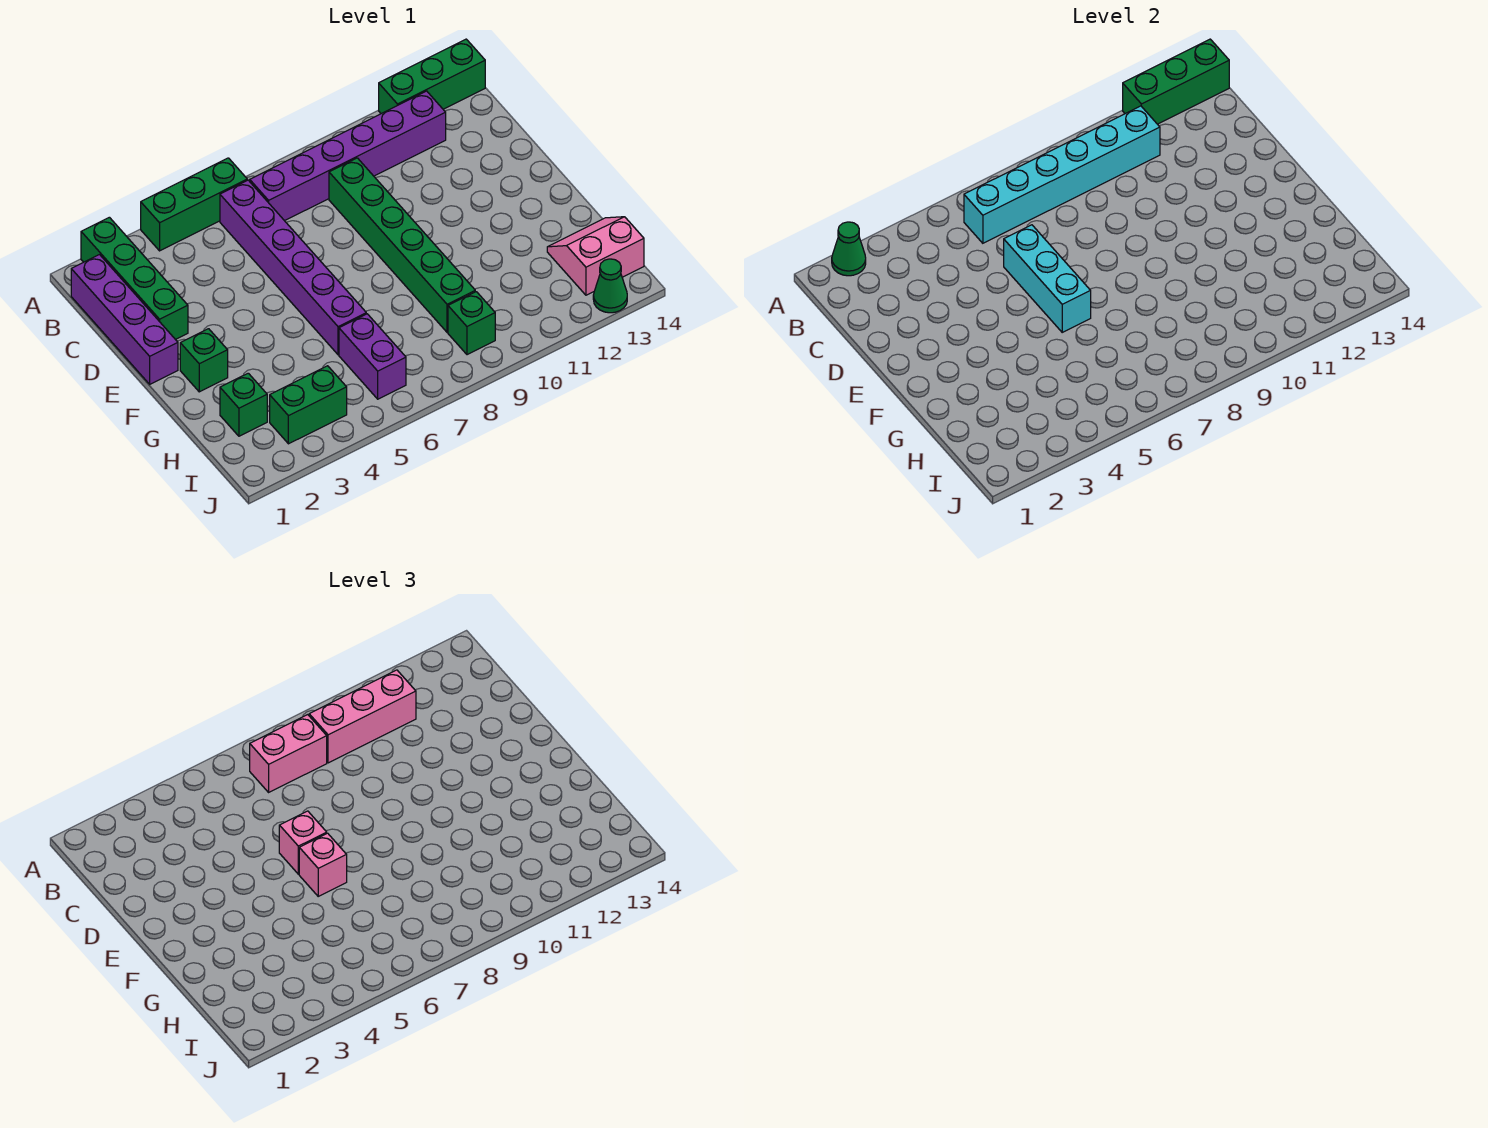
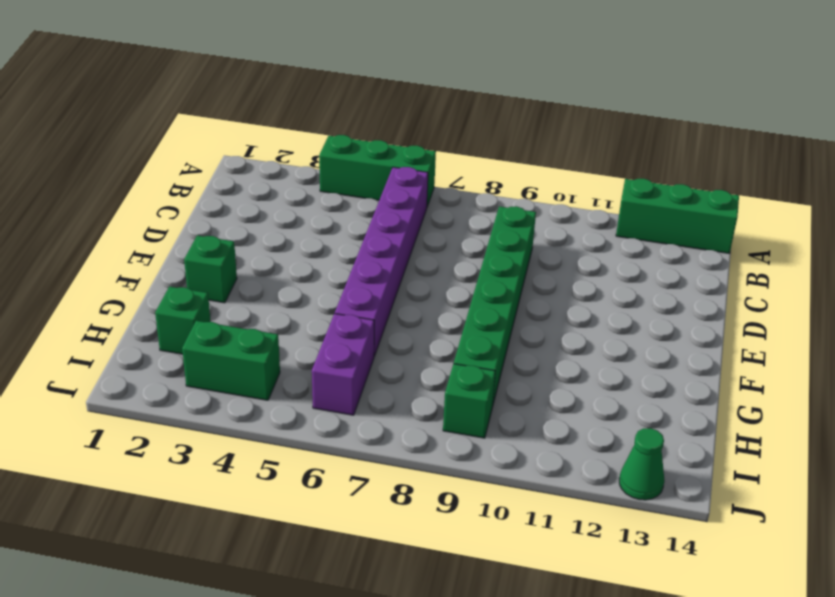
none -> green 1x4 brick [81,217,188,340]
none -> purple 1x4 brick [71,255,178,384]
none -> purple 1x6 brick [250,91,446,221]

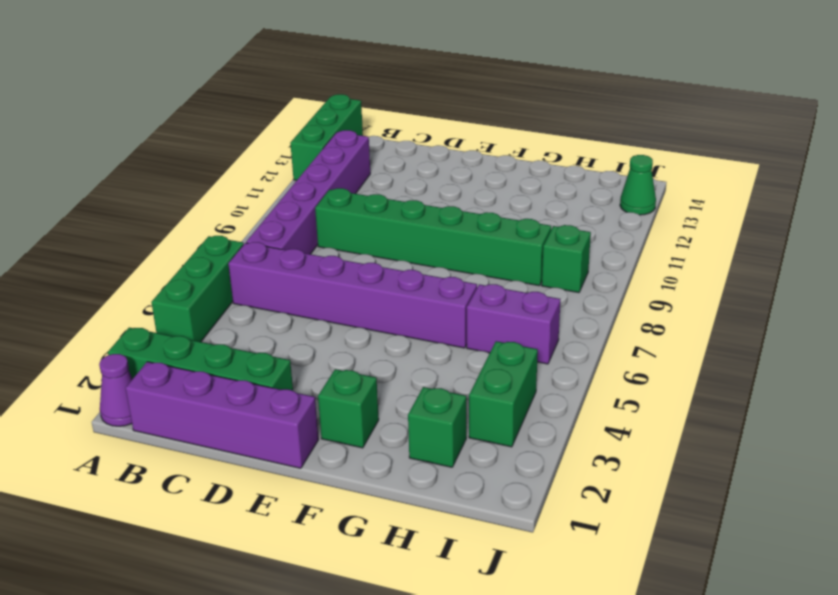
purple 1x1 cone [99,354,133,426] -> none
none -> pink 2x2 slope [547,217,644,295]
none -> green 1x1 cone [832,222,866,276]
none -> green 1x3 brick [1123,39,1229,124]

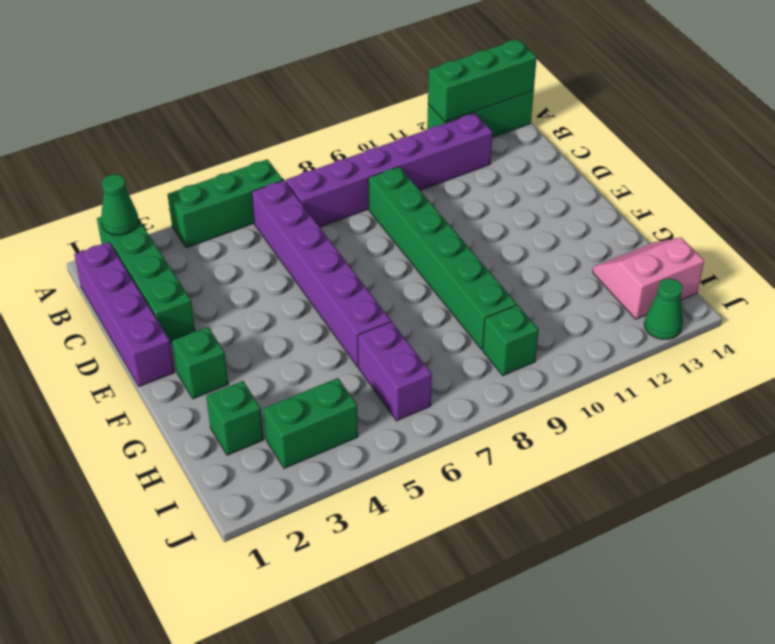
none -> cyan 1x6 brick [964,106,1160,243]
none -> cyan 1x3 brick [1004,225,1091,332]
none -> pink 1x2 brick [250,715,327,792]

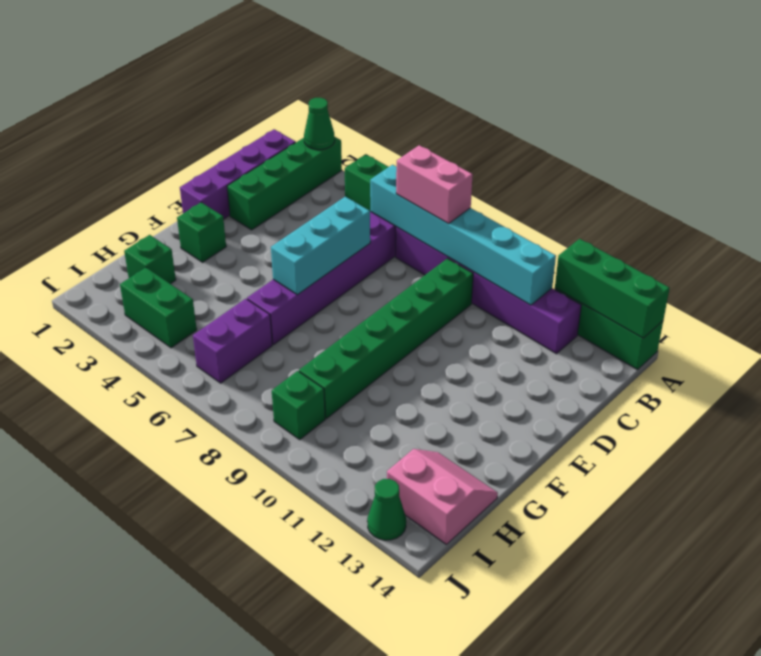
none -> pink 1x3 brick [309,670,416,763]
none -> pink 1x1 brick [279,811,327,874]
none -> pink 1x1 brick [299,833,347,896]

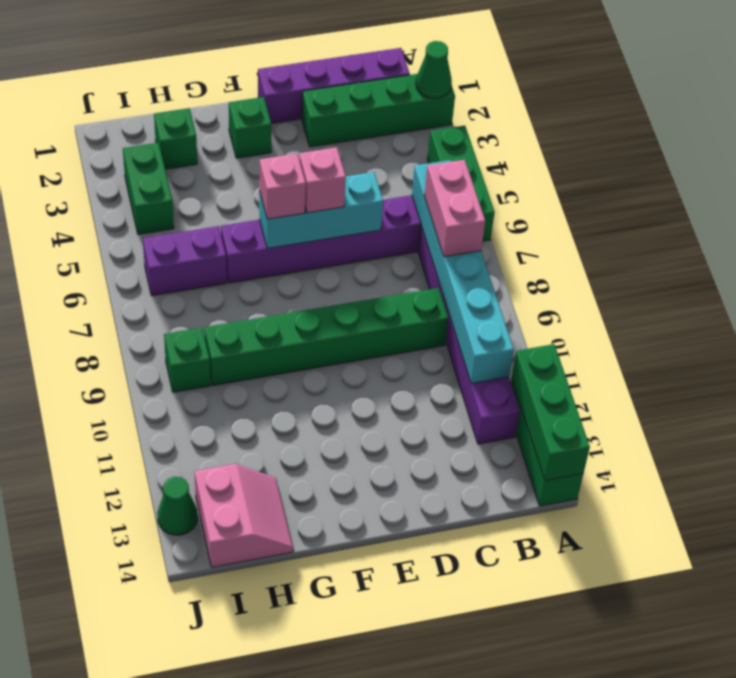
none -> pink 1x3 brick [309,670,416,763]

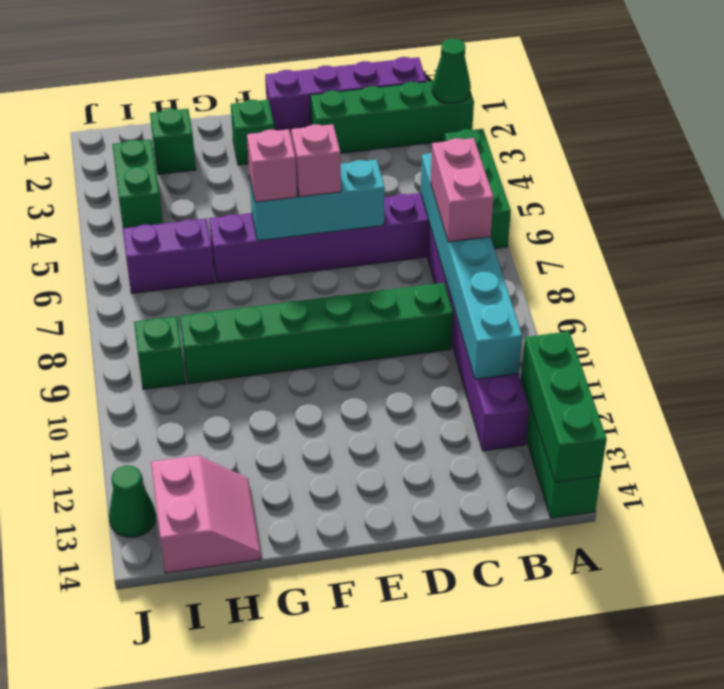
none -> pink 1x3 brick [309,670,416,763]

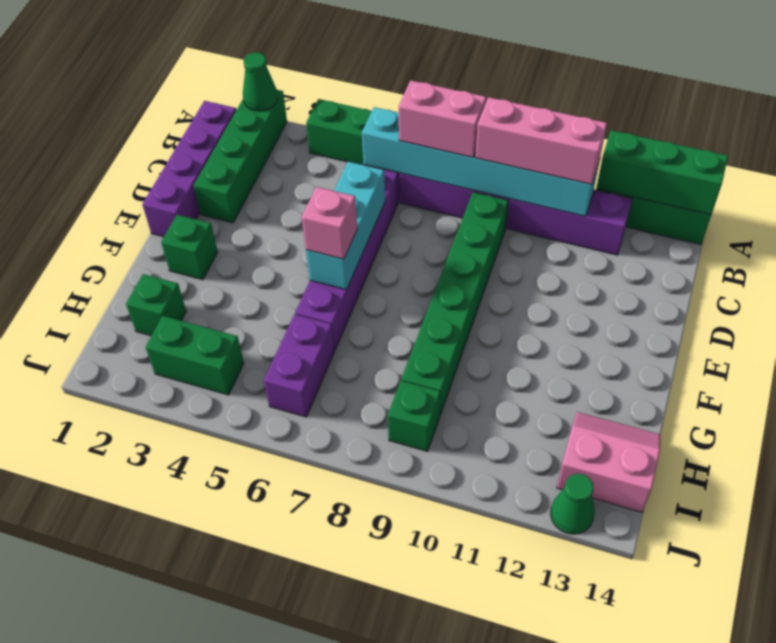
none -> pink 1x1 brick [279,811,327,874]

